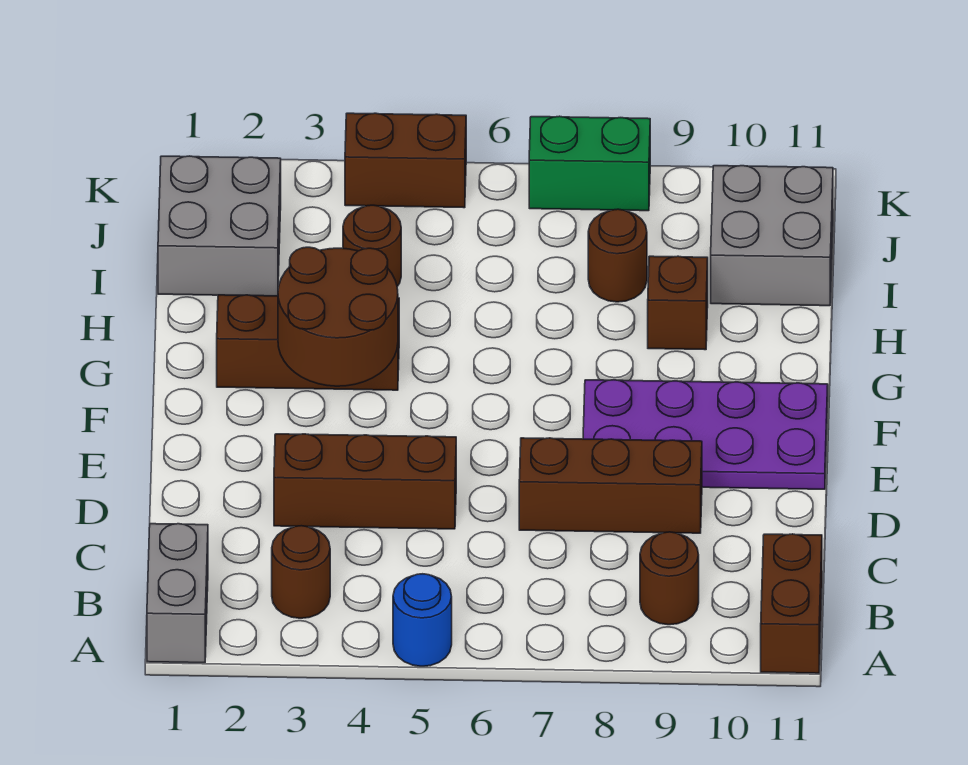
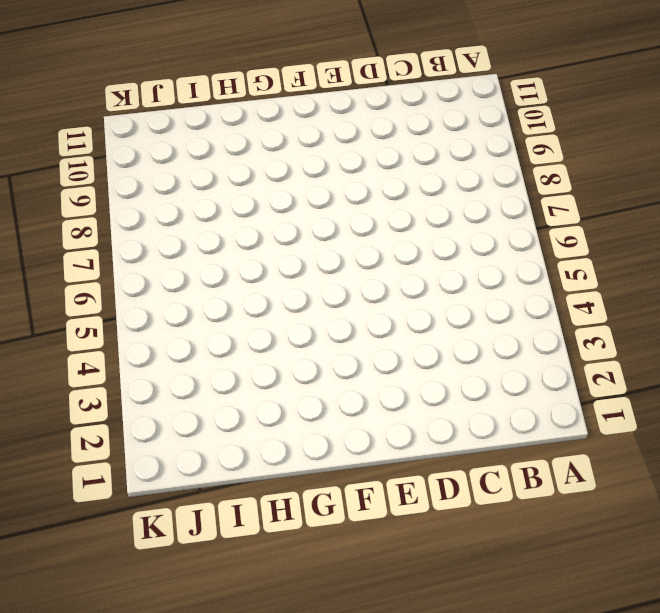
none -> grey 1x2 brick [147,524,208,663]
none -> blue 1x1 round brick [393,574,452,666]
none -> brown 1x2 brick [761,534,822,673]

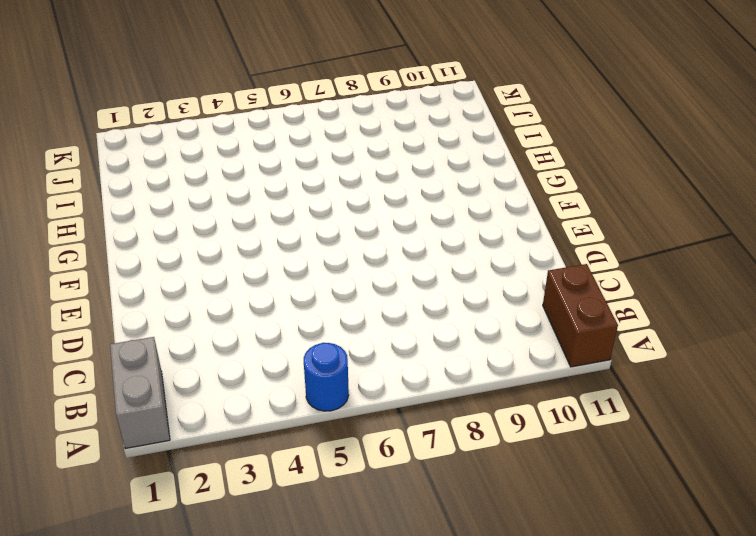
none -> brown 1x1 round brick [272,526,330,618]
none -> brown 1x1 round brick [640,532,699,625]
none -> brown 1x3 brick [274,434,456,529]

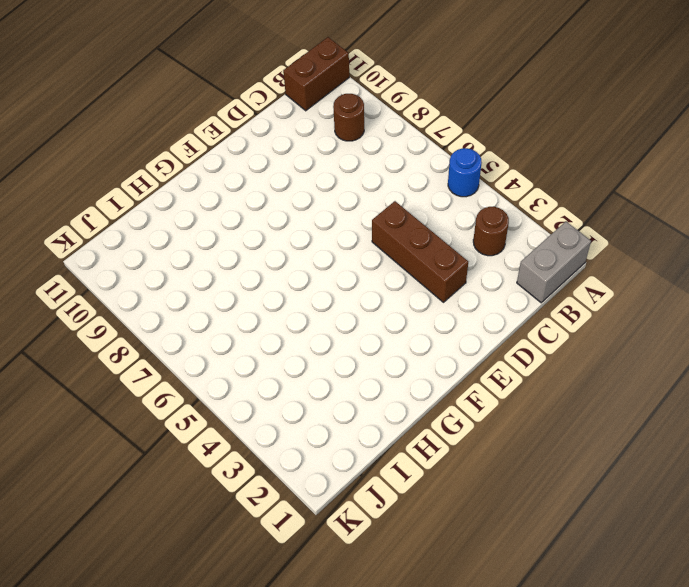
none -> brown 1x3 brick [519,438,702,533]
none -> purple 2x4 plate [583,380,828,489]
none -> brown 1x3 brick [217,295,399,390]

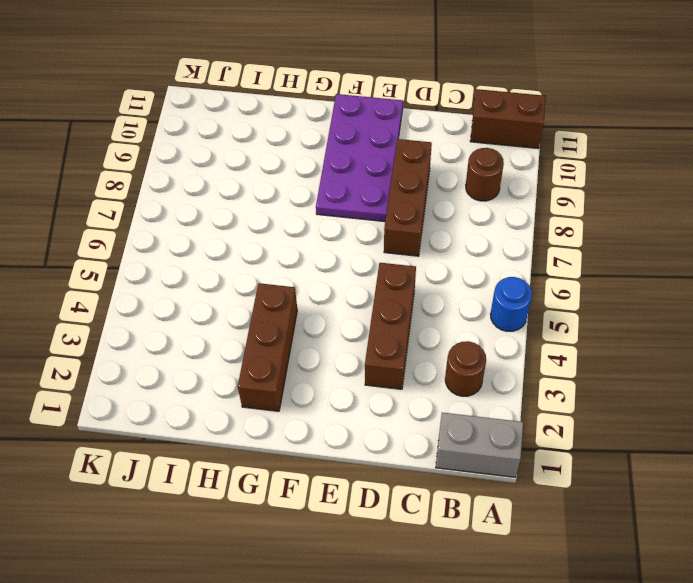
none -> brown 1x1 brick [648,256,708,350]
none -> grey 2x2 brick [158,156,281,296]
none -> brown 1x1 round brick [343,205,401,286]

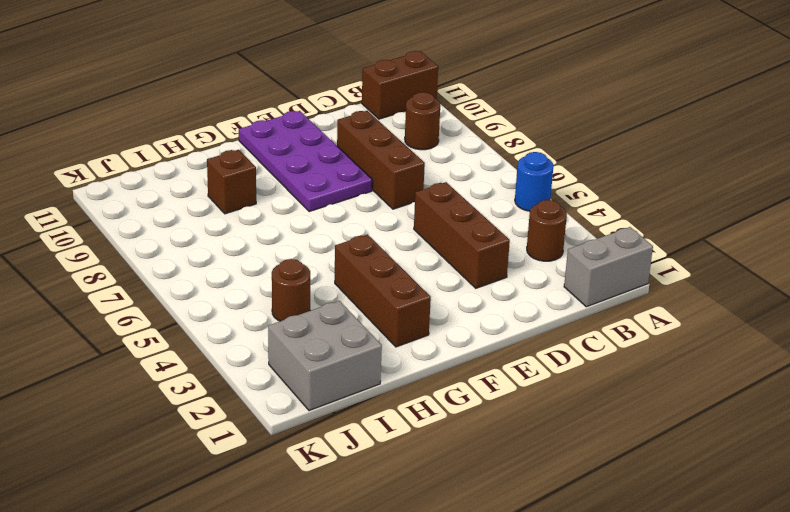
none -> brown 1x1 round brick [588,209,647,302]
none -> grey 2x2 brick [711,166,833,306]
none -> brown 1x2 brick [345,113,466,208]

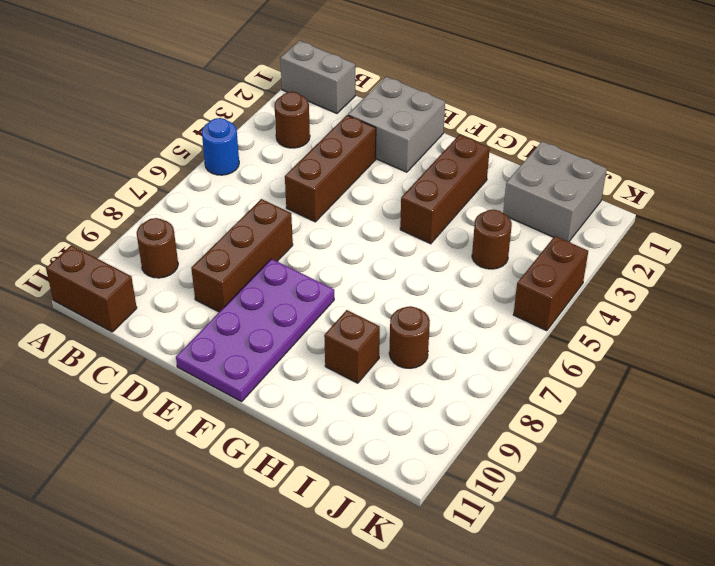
grey 2x2 brick [348,77,445,172] -> grey 2x2 brick moved to [711,166,833,306]
none -> green 1x2 brick [529,116,650,211]
none -> brown 2x2 round brick [278,247,398,386]

